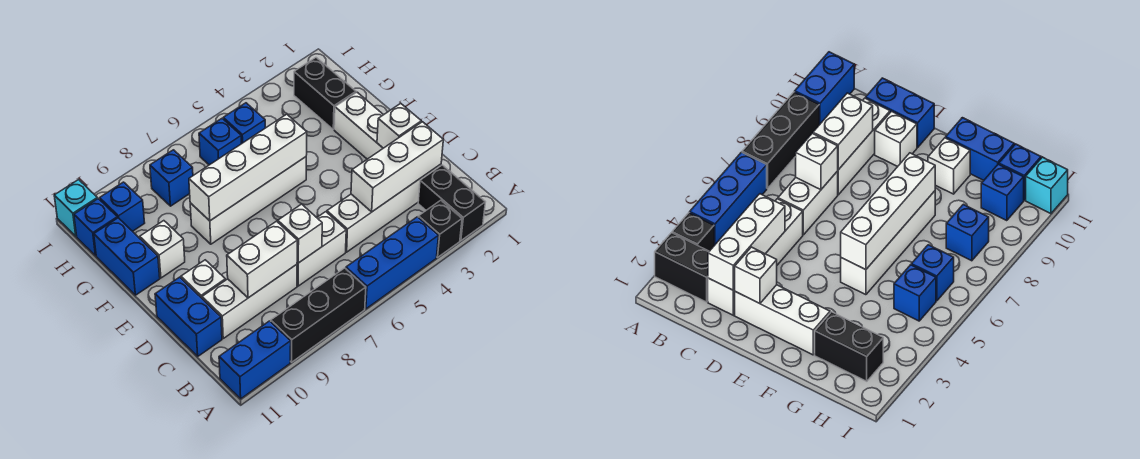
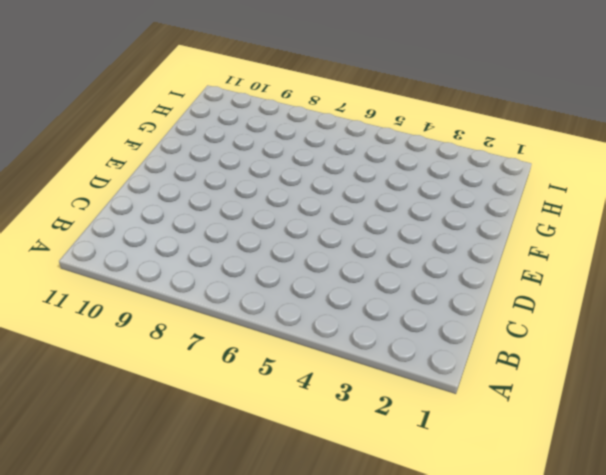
none -> black 1x2 brick [418,165,485,241]
none -> black 1x1 brick [418,200,462,257]
none -> blue 1x3 brick [346,217,438,309]

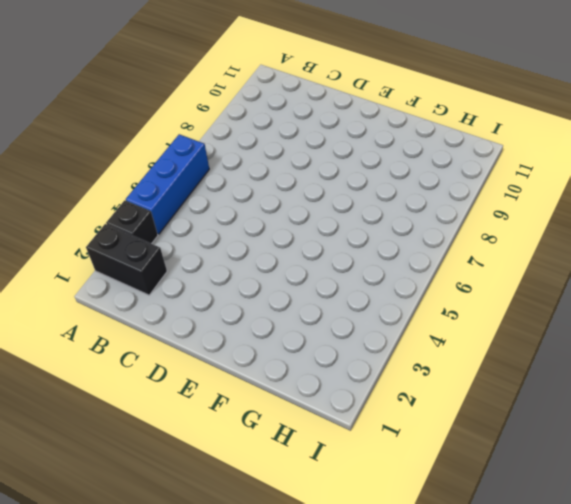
none -> black 1x3 brick [271,268,366,362]
none -> blue 1x2 brick [219,321,291,399]
none -> white 1x4 brick [327,164,441,252]

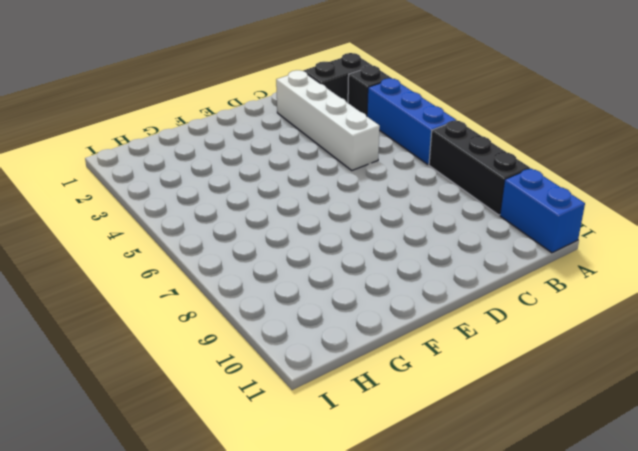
none -> white 1x2 brick [297,212,346,286]
none -> white 1x3 brick [202,264,297,338]
none -> blue 1x2 brick [155,277,222,356]

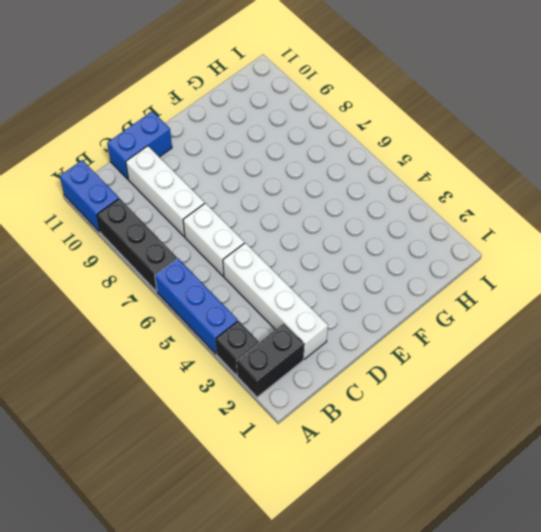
none -> white 1x3 brick [334,92,383,159]
none -> white 1x1 brick [181,260,225,298]
none -> white 1x4 brick [190,157,306,244]

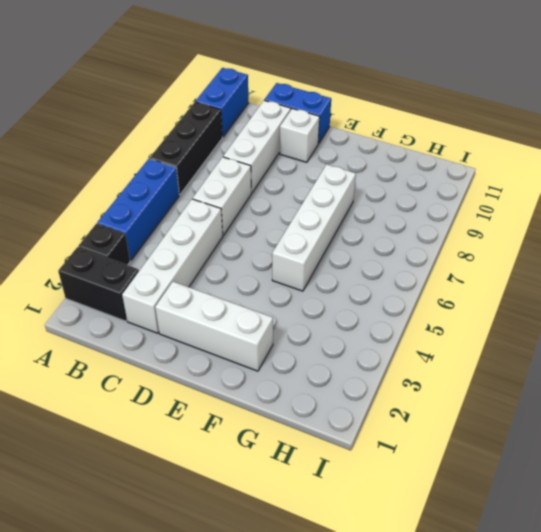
none -> white 1x1 brick [140,221,185,278]
none -> blue 1x2 brick [94,218,160,295]
none -> black 1x2 brick [294,58,356,129]

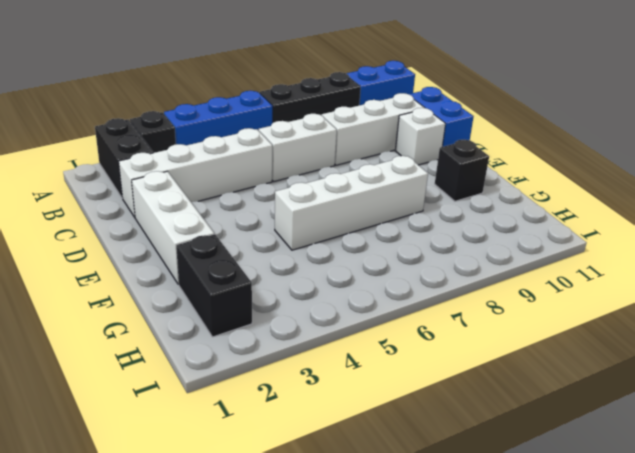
black 1x1 brick [435,140,489,201] -> white 1x1 brick [140,221,185,278]
none -> blue 1x2 brick [94,218,160,295]
none -> blue 1x1 brick [223,103,265,144]
none -> blue 1x1 brick [199,119,241,165]

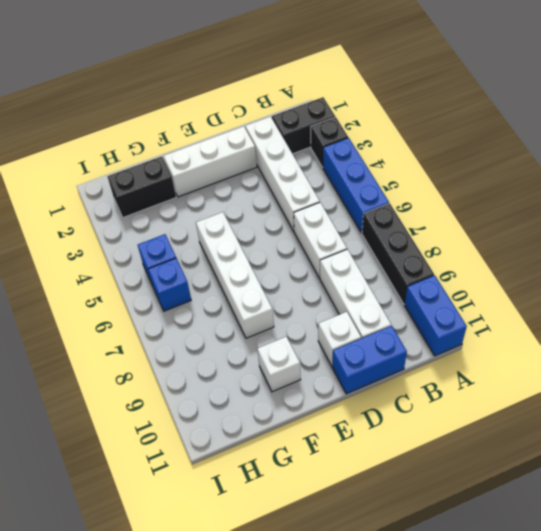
none -> blue 1x2 brick [94,218,160,295]
none -> blue 1x1 brick [150,150,193,206]
none -> blue 1x1 brick [100,182,145,231]

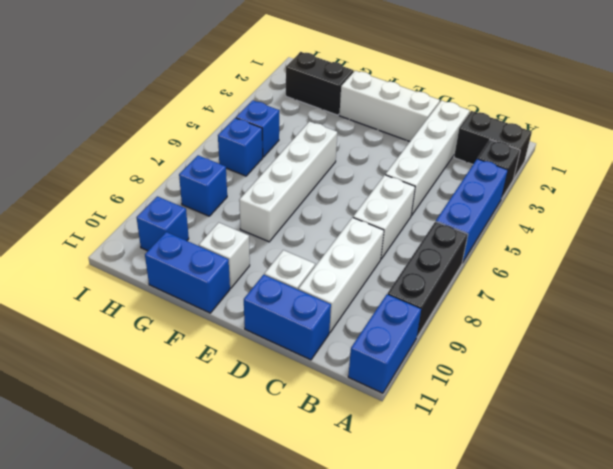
none -> blue 1x1 brick [74,199,117,256]
none -> cyan 1x1 brick [54,180,97,236]
none -> white 1x3 brick [351,122,443,212]

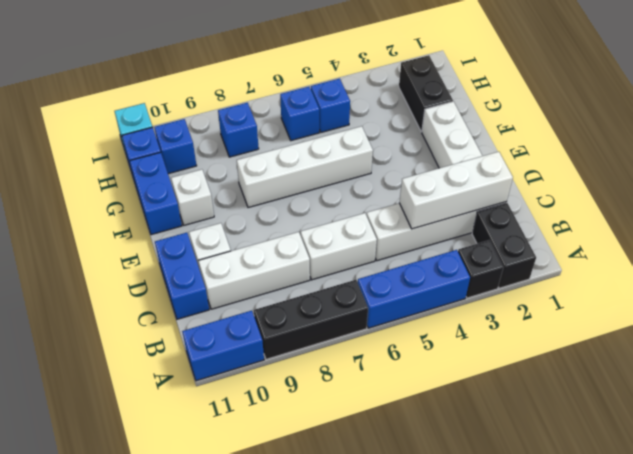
none -> white 1x1 brick [278,204,322,263]
none -> white 1x2 brick [227,221,297,298]
none -> white 1x1 brick [377,103,421,148]

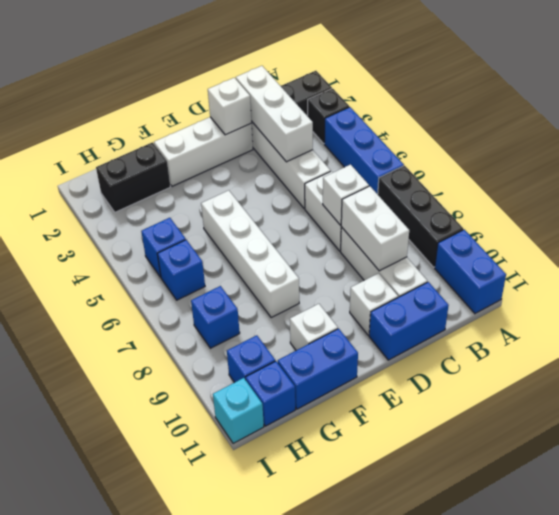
none -> white 1x4 brick [189,114,307,221]

